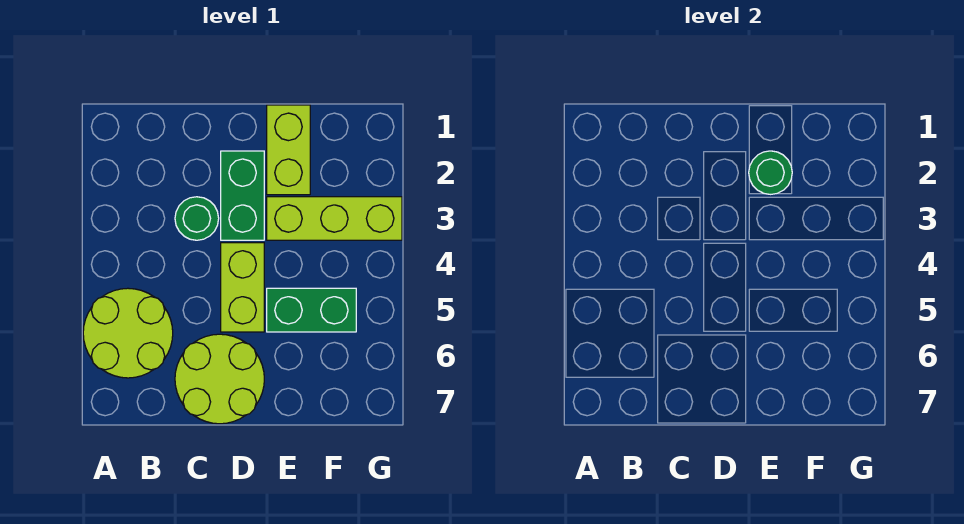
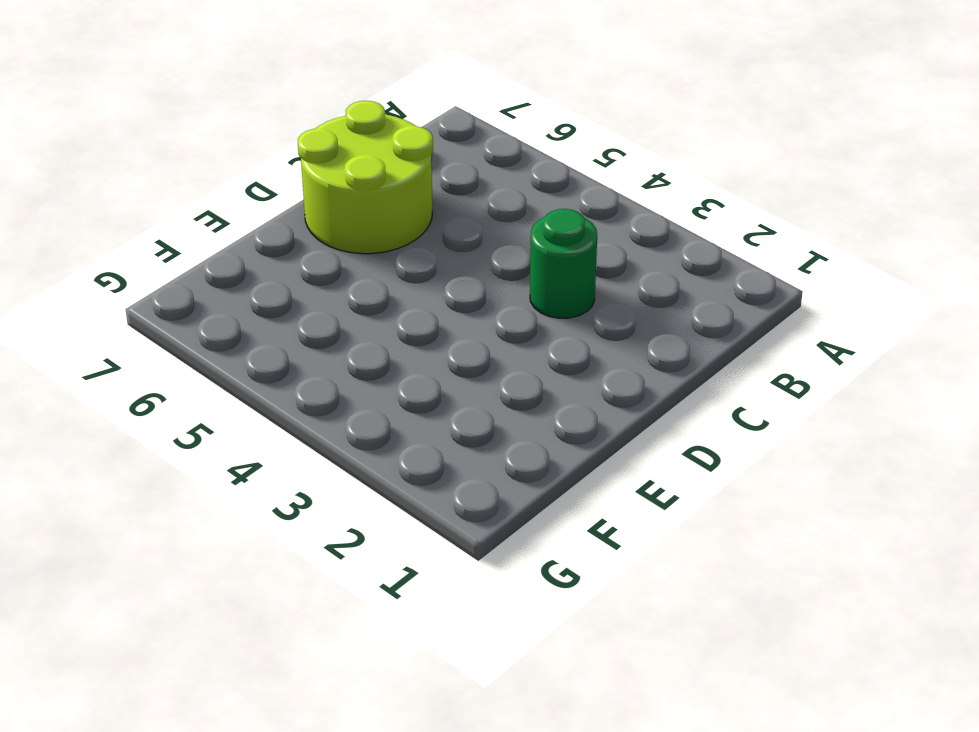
none -> lime 2x2 round brick [83,288,173,378]
none -> green 1x2 brick [221,151,264,240]

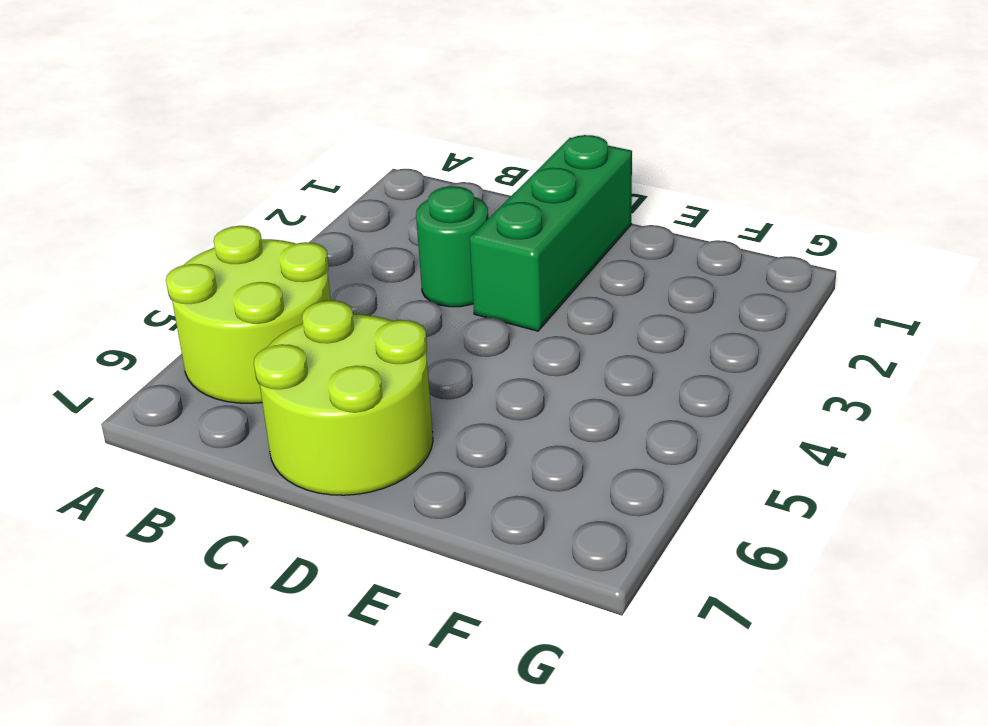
green 1x3 brick [470,135,632,331] -> green 1x2 brick [221,151,264,240]
none -> lime 1x2 brick [221,243,264,332]
none -> lime 1x2 brick [267,105,310,195]

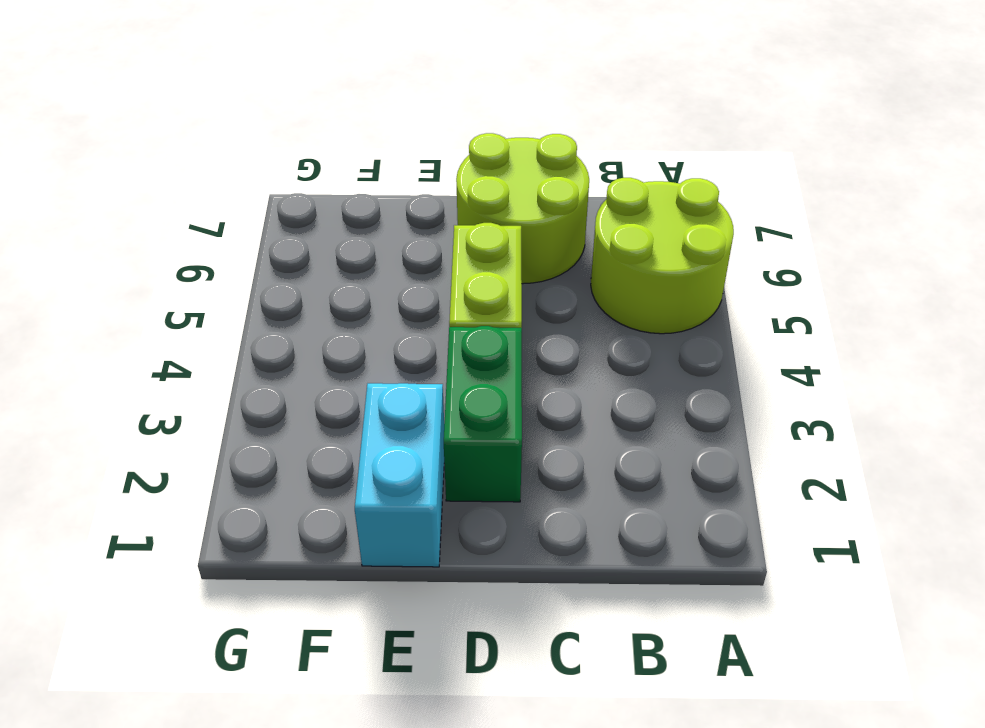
cyan 1x2 brick [355,383,444,567] -> lime 1x2 brick [267,105,310,195]
none -> green 1x1 round brick [175,197,219,240]
none -> lime 1x3 brick [267,197,402,240]

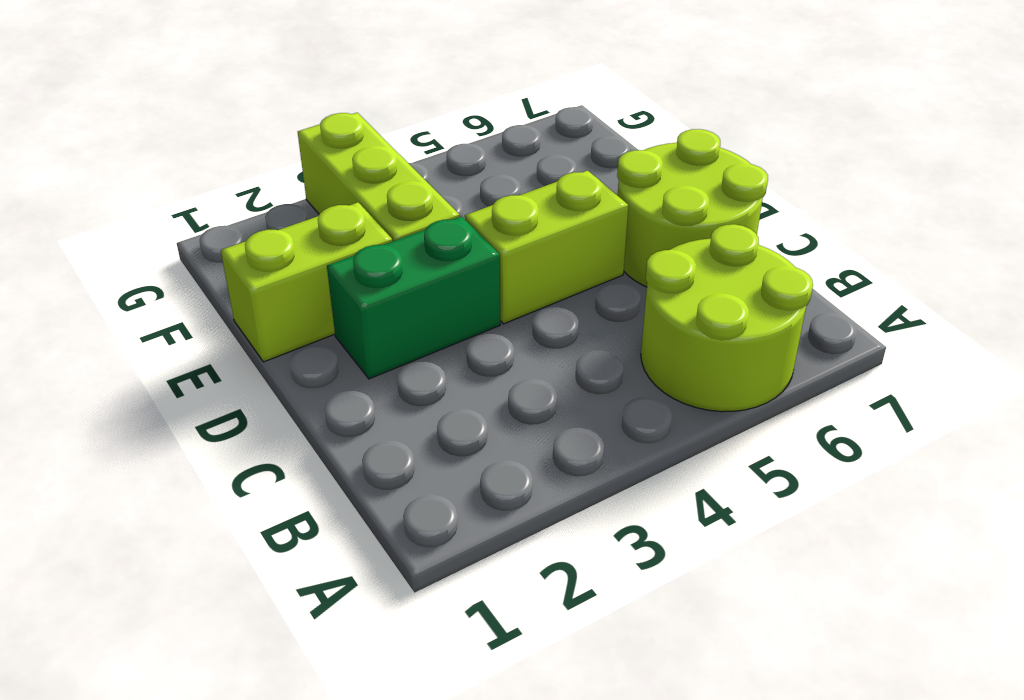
none -> green 1x1 round brick [175,197,219,240]
none -> green 1x2 brick [267,288,356,332]

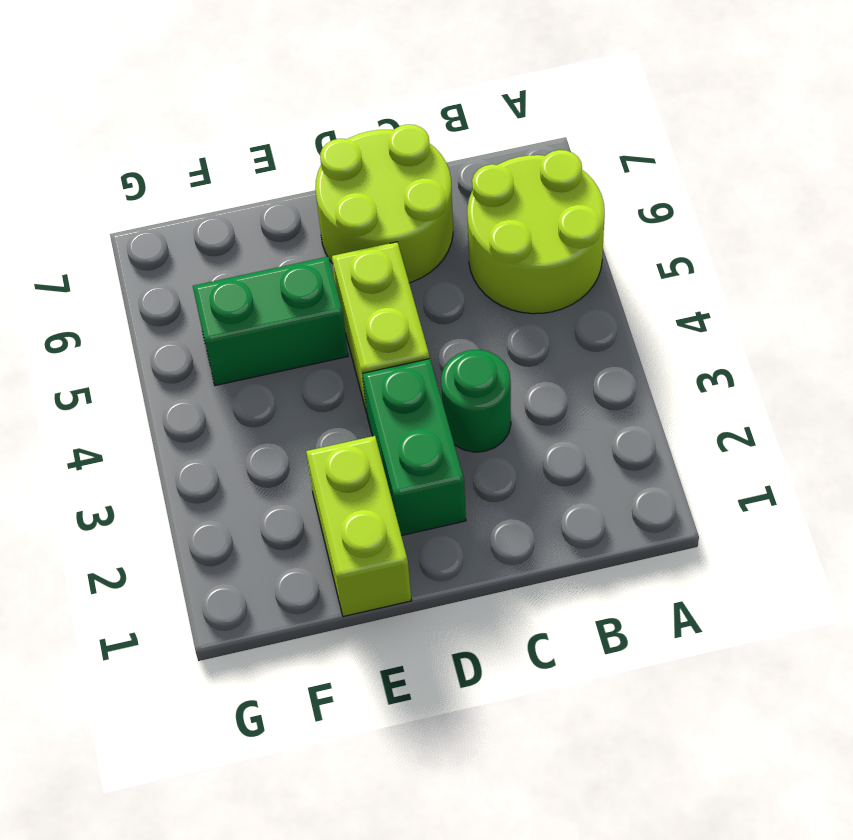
none -> lime 1x3 brick [267,197,402,240]
none -> green 1x1 round brick [749,151,792,194]

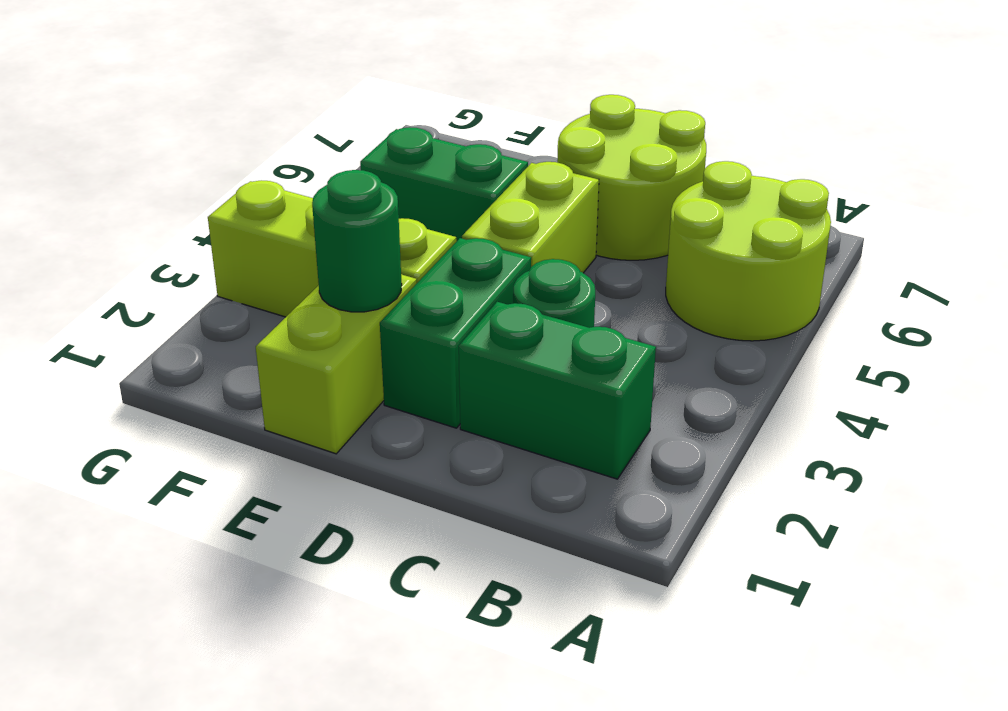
green 1x2 brick [459,302,656,479] -> none

